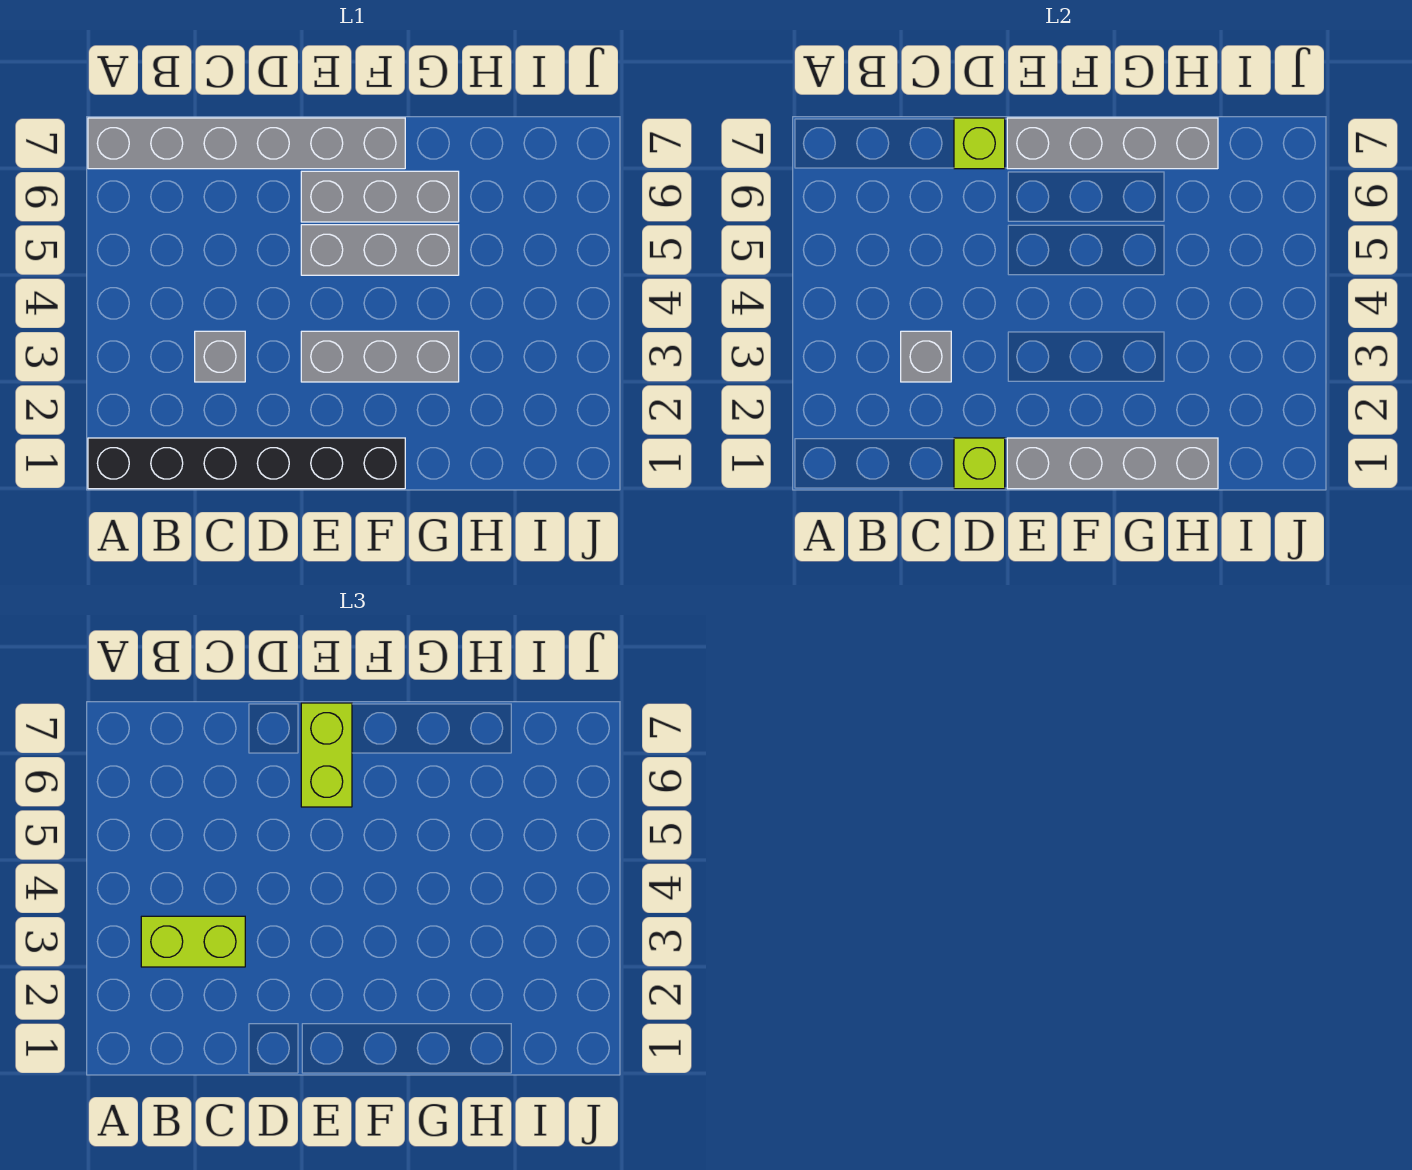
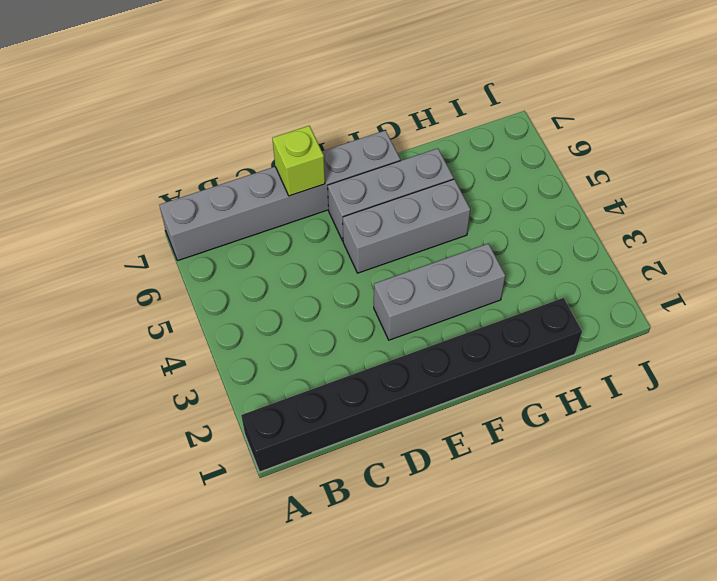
black 1x8 brick [241,298,582,472] -> black 1x6 brick [88,438,405,489]
none -> grey 1x1 brick [195,331,245,382]
none -> grey 1x1 brick [901,331,951,382]
none -> lime 1x1 brick [954,438,1005,489]

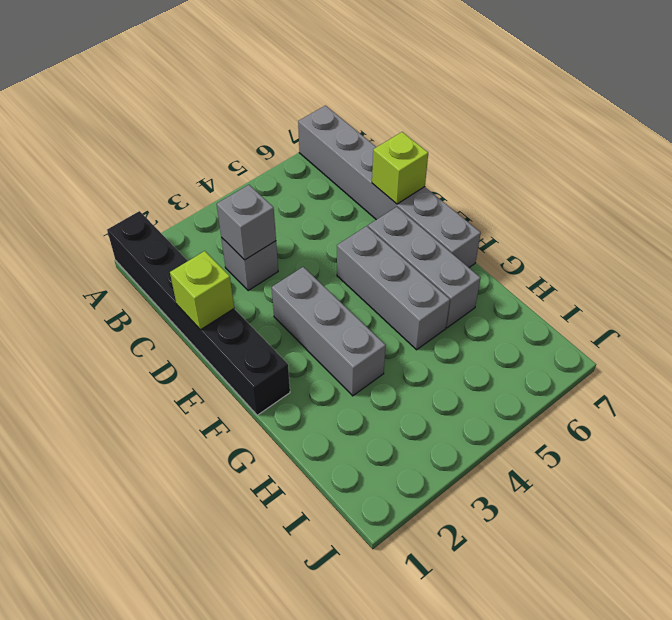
none -> grey 1x4 brick [1007,438,1218,489]
none -> grey 1x4 brick [1007,118,1218,169]
none -> lime 1x2 brick [141,916,245,967]

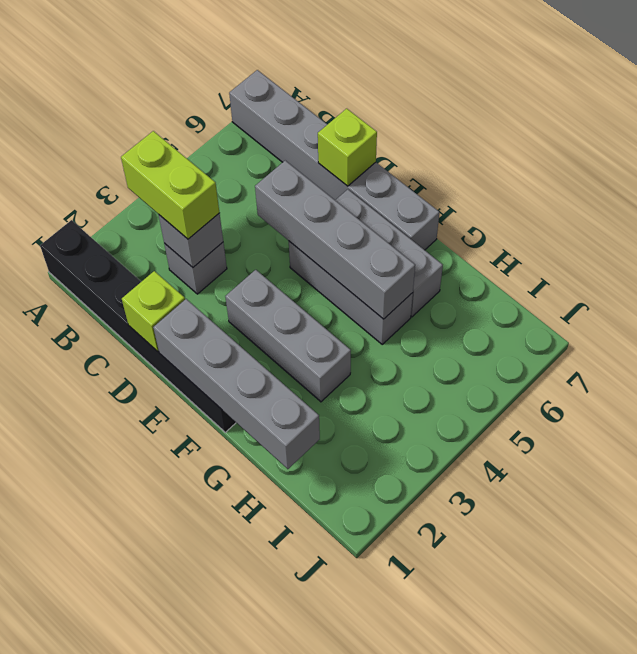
grey 1x4 brick [255,161,415,319] -> grey 1x4 brick moved to [1007,118,1218,169]
none -> lime 1x2 brick [301,703,352,807]

